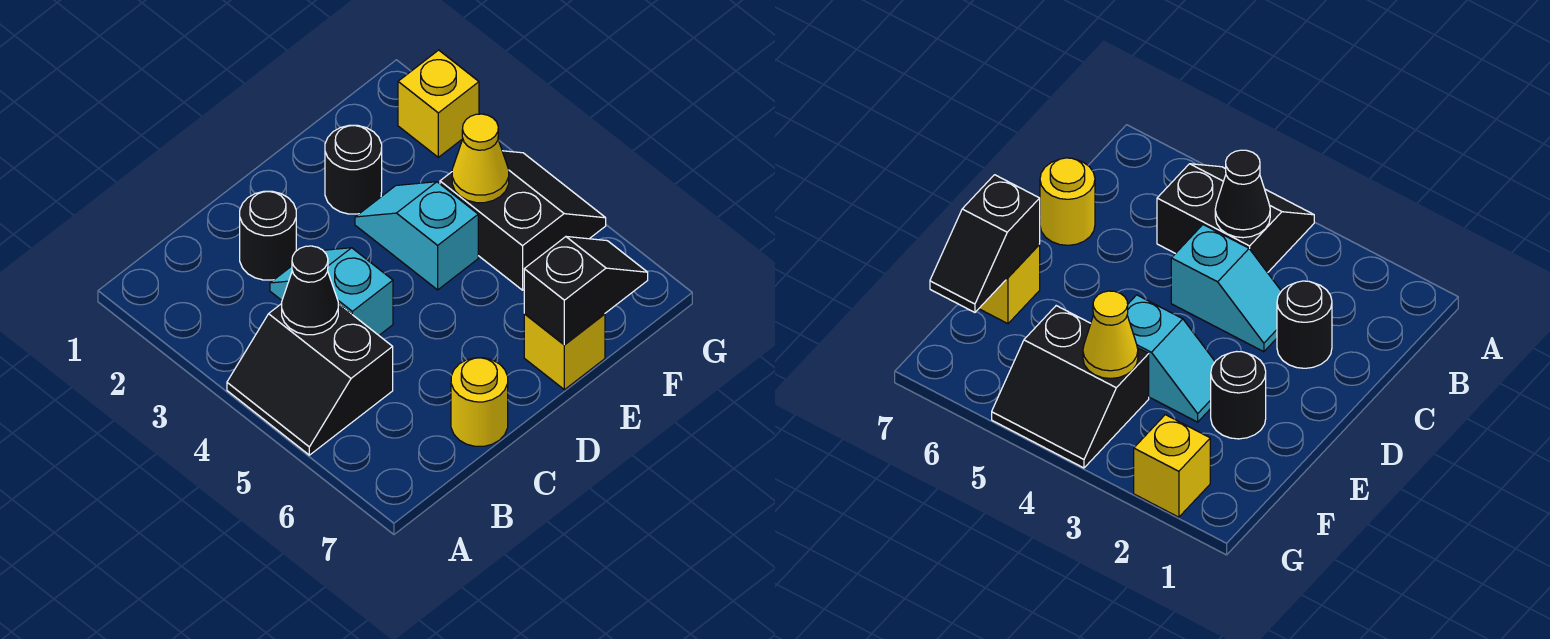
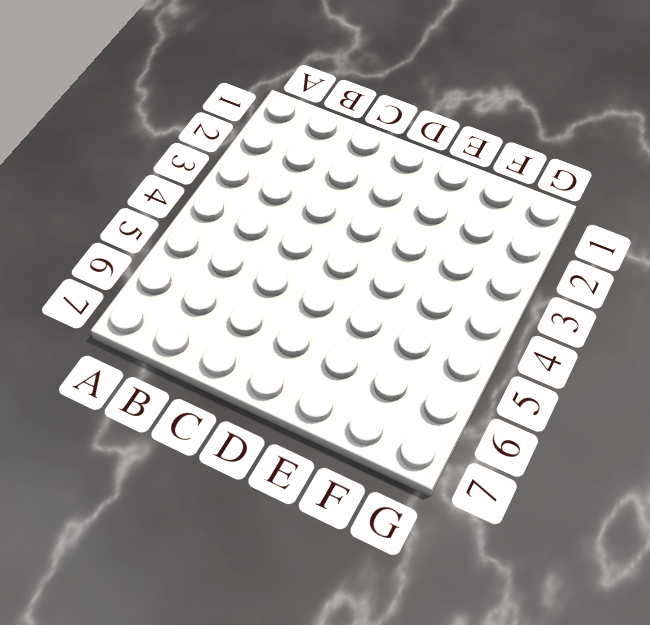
none -> black 2x2 slope [227,304,393,455]
none -> black 1x1 round brick [240,191,296,280]
none -> cyan 1x2 slope [270,248,393,335]

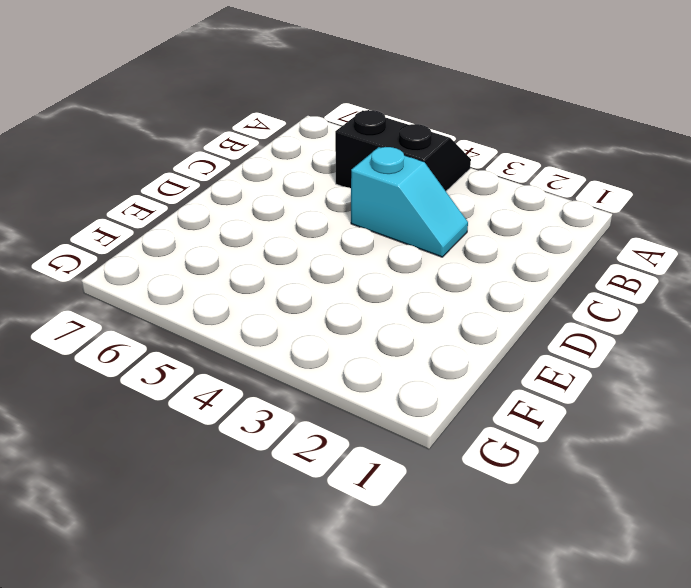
none -> black 1x1 round brick [240,191,296,280]
none -> yellow 1x1 round brick [451,358,508,446]
none -> black 1x1 round brick [325,125,382,214]

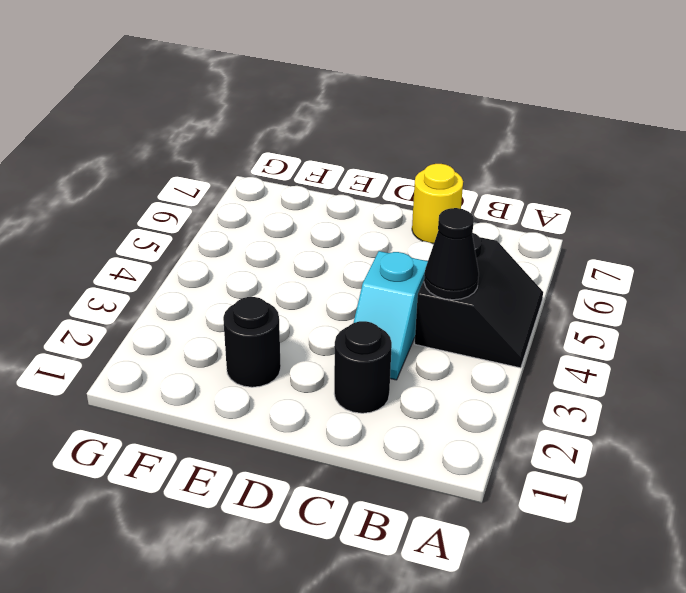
none -> cyan 1x2 slope [355,182,478,290]
none -> yellow 1x1 brick [524,313,605,390]
none -> black 2x2 slope [440,151,606,290]

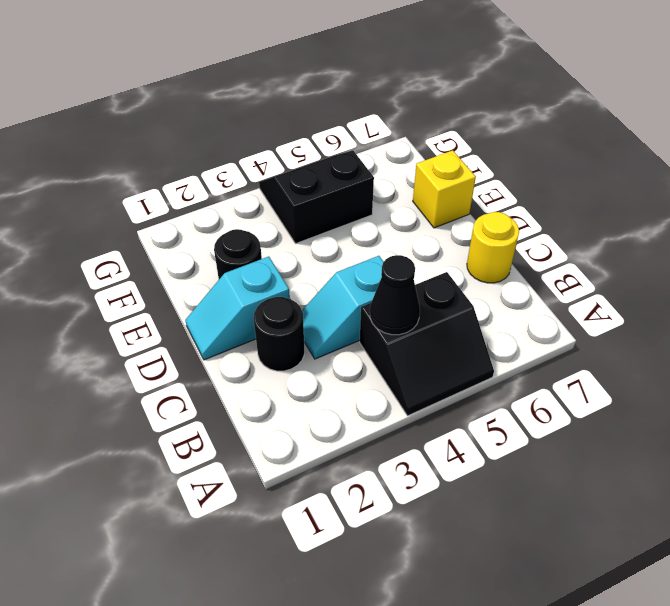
cyan 1x2 slope [185,257,290,360] -> cyan 1x2 slope moved to [355,182,478,290]
none -> yellow 1x1 brick [398,50,479,157]
none -> black 1x2 slope [524,237,648,345]
none -> yellow 1x1 cone [452,114,509,203]

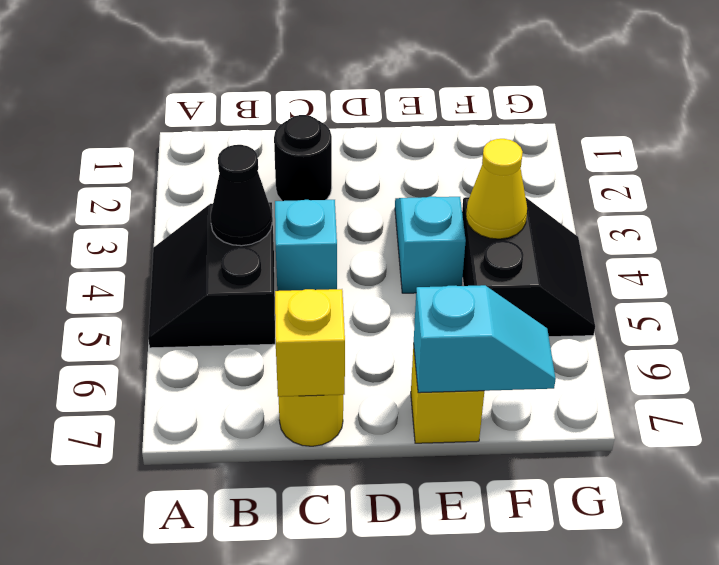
yellow 1x1 brick [275,289,345,397] -> yellow 1x1 brick moved to [398,50,479,157]
cyan 1x2 slope [414,285,556,393] -> black 1x2 slope [524,237,648,345]
none -> black 1x1 round brick [325,125,382,214]

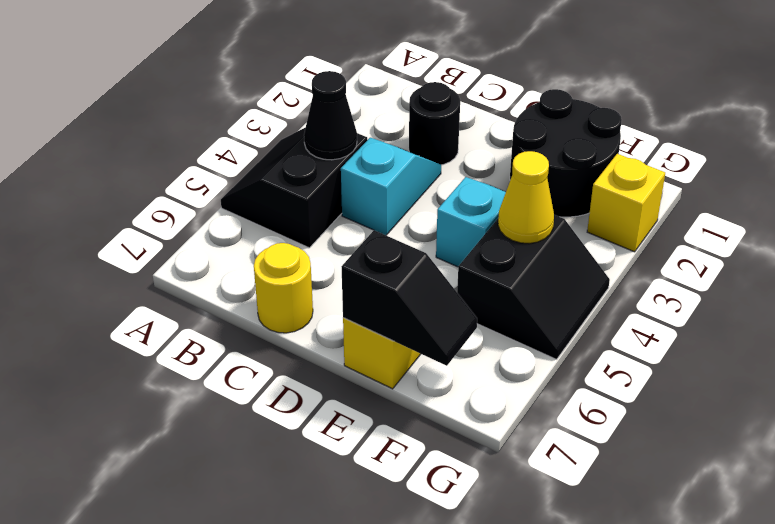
black 2x2 round brick [510,89,622,217] -> black 1x1 round brick [325,125,382,214]

